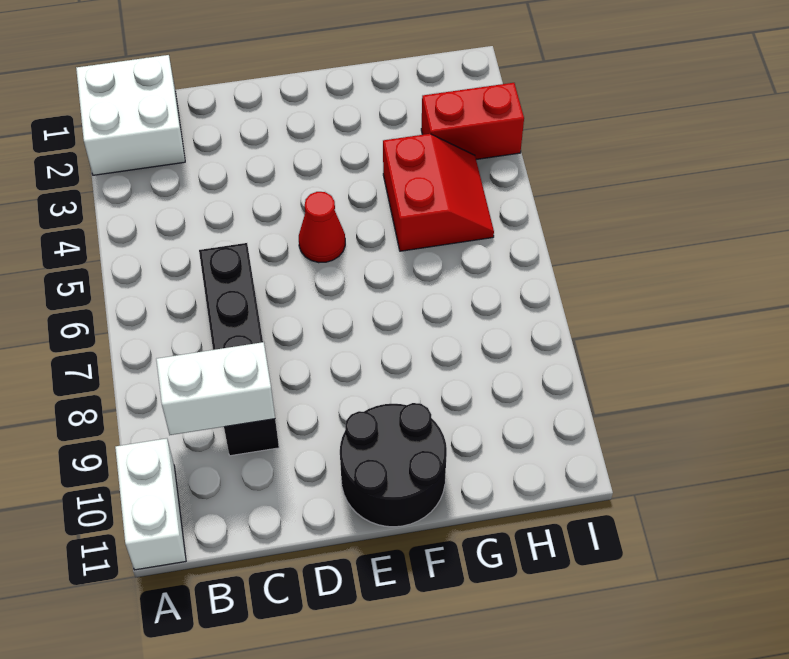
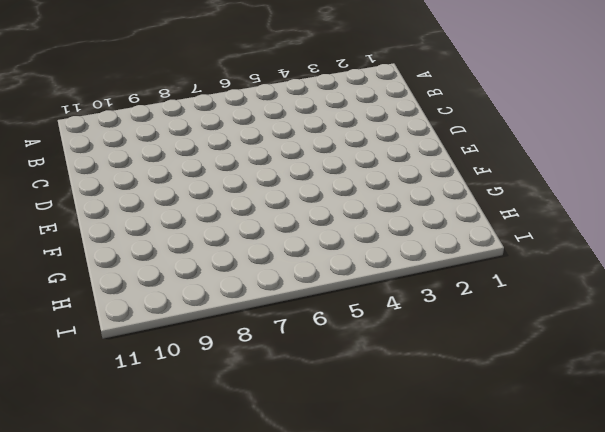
none -> white 2x2 brick [76,55,185,175]
none -> white 1x2 brick [115,438,186,570]

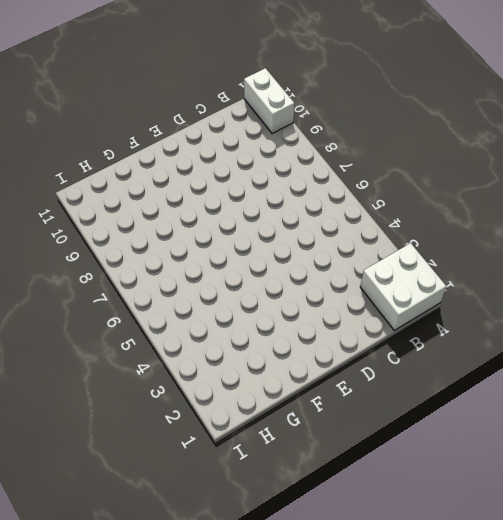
none -> black 1x4 brick [199,243,279,456]
none -> red 1x1 cone [299,192,345,263]

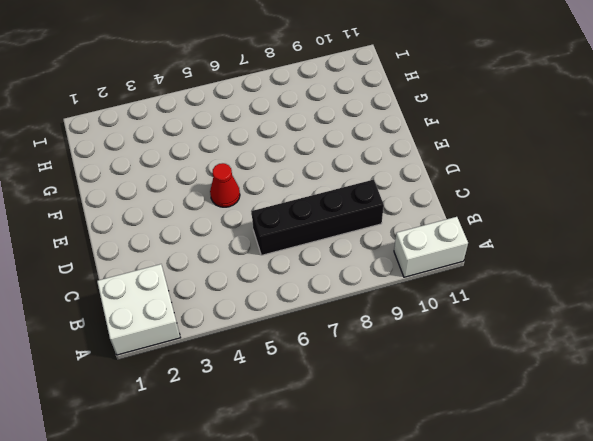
none -> black 2x2 round brick [340,403,447,527]
none -> red 2x2 slope [383,134,494,251]

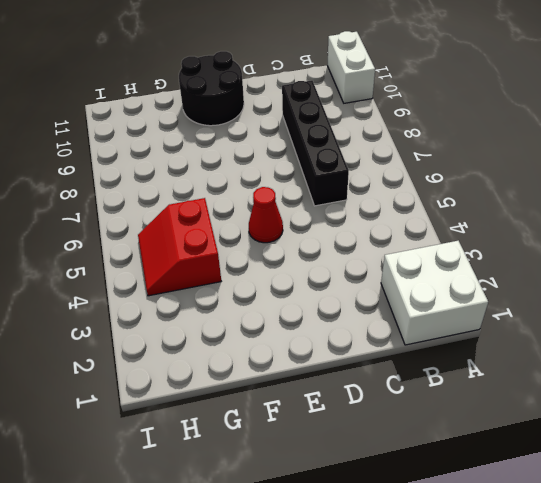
none -> red 1x2 brick [421,83,524,159]
none -> white 1x2 brick [156,342,275,435]

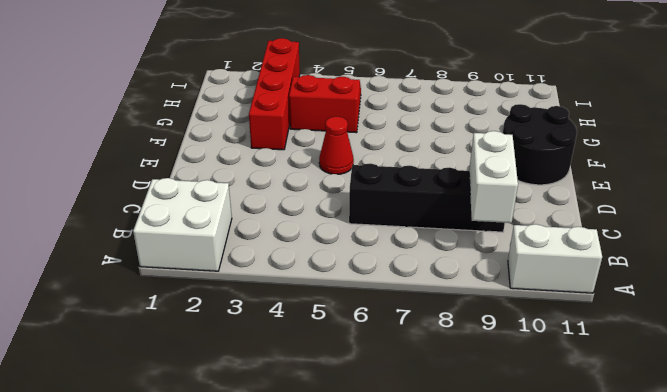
red 1x4 brick [249,38,300,150] -> red 1x2 brick [421,83,524,159]

